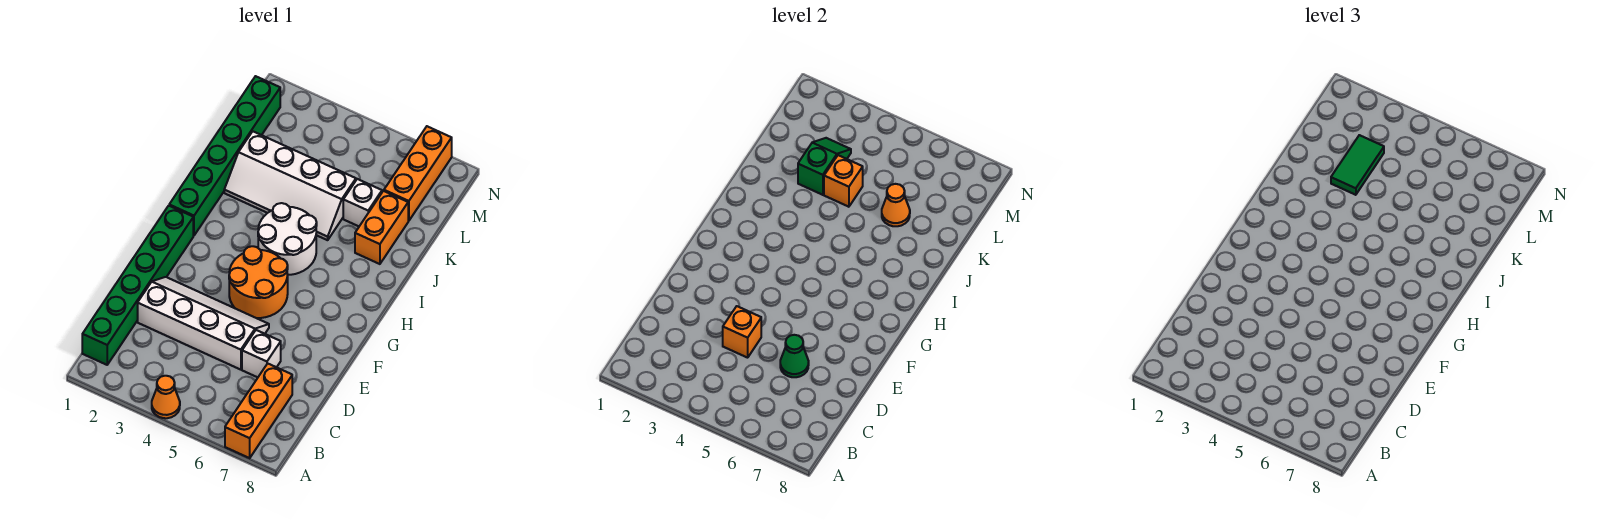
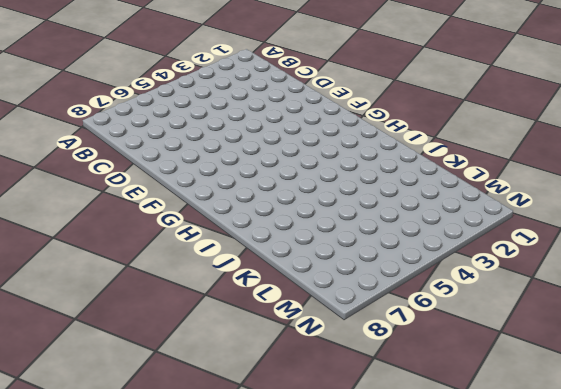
none -> orange 1x1 cone [152,376,180,418]
none -> orange 1x3 brick [225,364,292,458]
none -> green 1x6 brick [82,206,193,365]

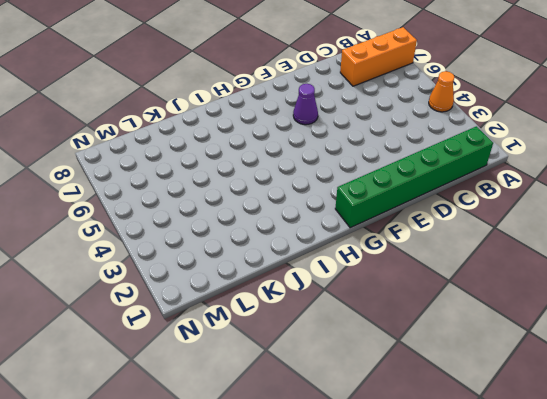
purple 1x1 cone [293,84,318,125] -> none
none -> white 2x4 slope [138,277,269,370]
none -> white 1x1 brick [242,330,281,377]
none -> orange 2x2 round brick [229,246,288,318]

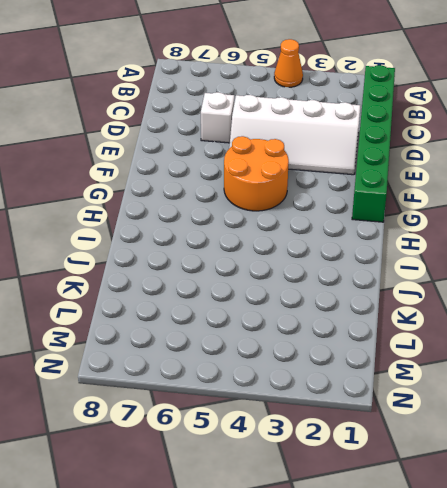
none -> orange 1x3 brick [225,364,292,458]
none -> green 1x6 brick [169,76,280,236]
none -> white 2x2 round brick [258,203,317,275]

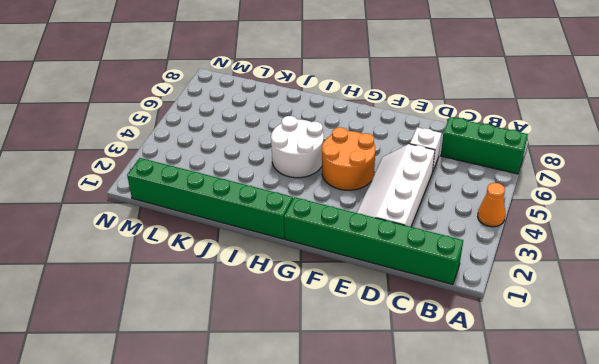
green 1x3 brick [441,117,528,174] -> orange 1x3 brick [225,364,292,458]
none -> white 2x4 slope [224,131,356,240]
none -> orange 1x2 brick [355,191,408,264]
none -> white 1x1 brick [343,179,382,226]

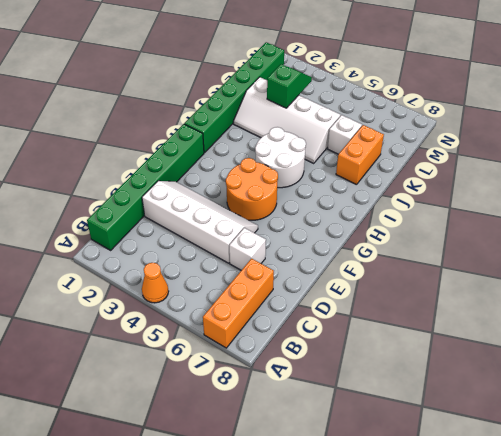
none -> orange 1x3 brick [384,126,452,221]
none -> orange 1x1 brick [723,306,761,358]
none -> green 1x1 cone [780,335,809,377]

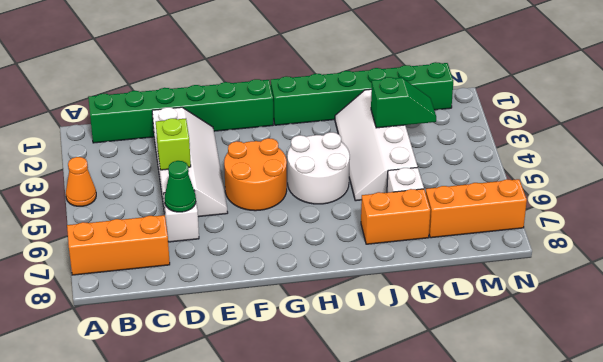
lime 1x1 brick [156,118,191,170] -> orange 1x1 brick [723,306,761,358]
none -> orange 1x1 brick [824,155,863,207]
none -> orange 1x1 cone [882,184,910,226]
none -> green 1x2 tile [1331,135,1384,195]

